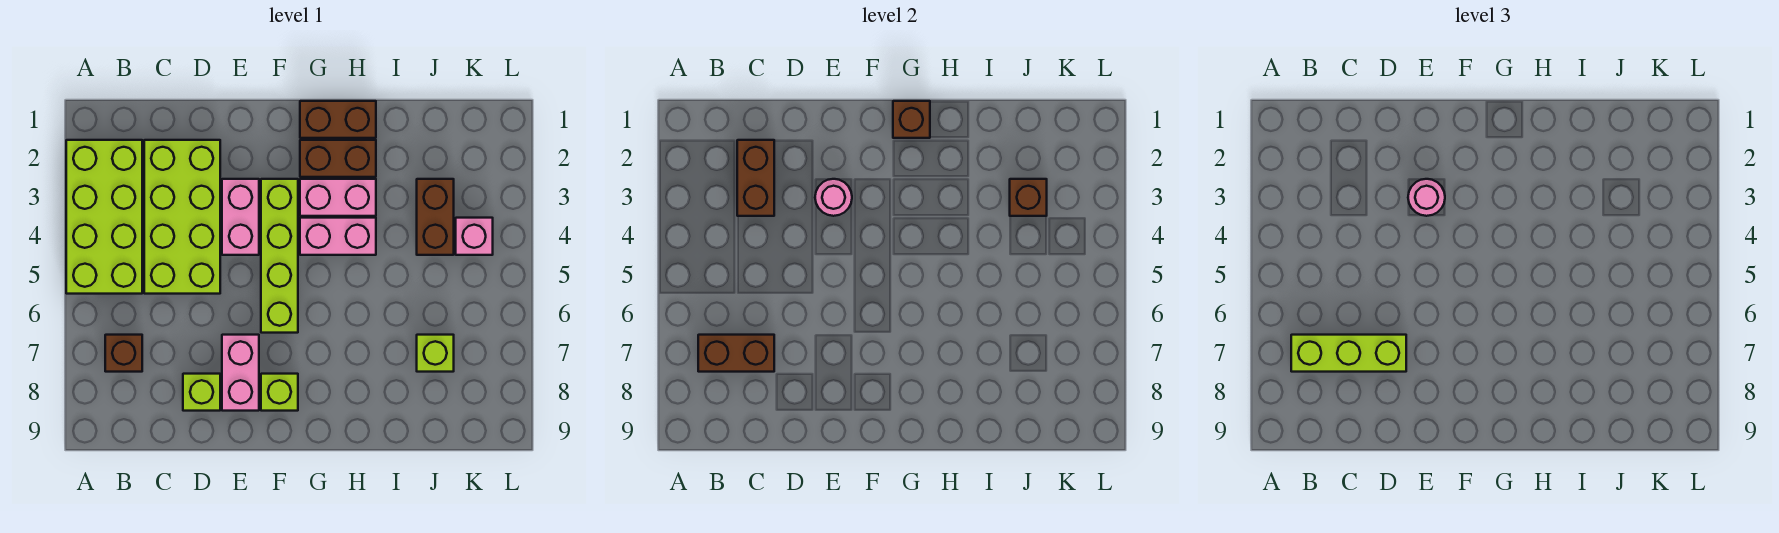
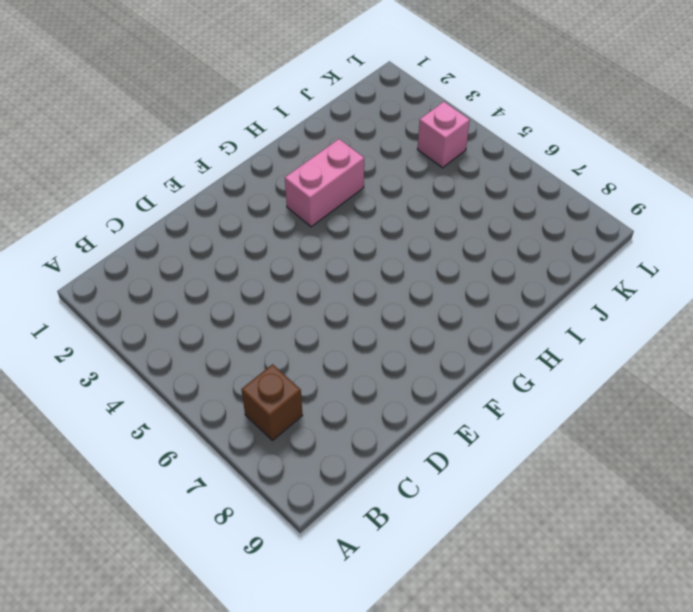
none -> lime 2x4 brick [66,140,142,294]
none -> lime 2x4 brick [144,140,220,294]
none -> lime 1x1 brick [183,374,220,411]

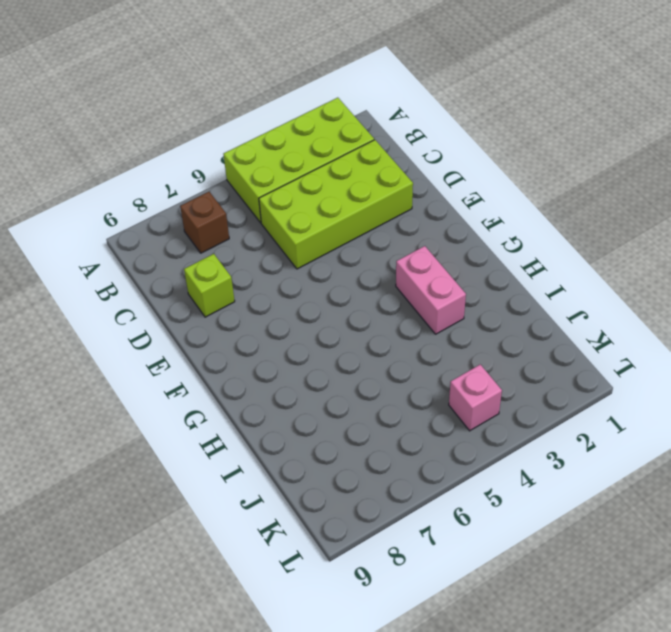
none -> pink 1x2 brick [222,179,259,255]
none -> pink 1x2 brick [222,335,259,411]
none -> lime 1x4 brick [261,179,298,333]

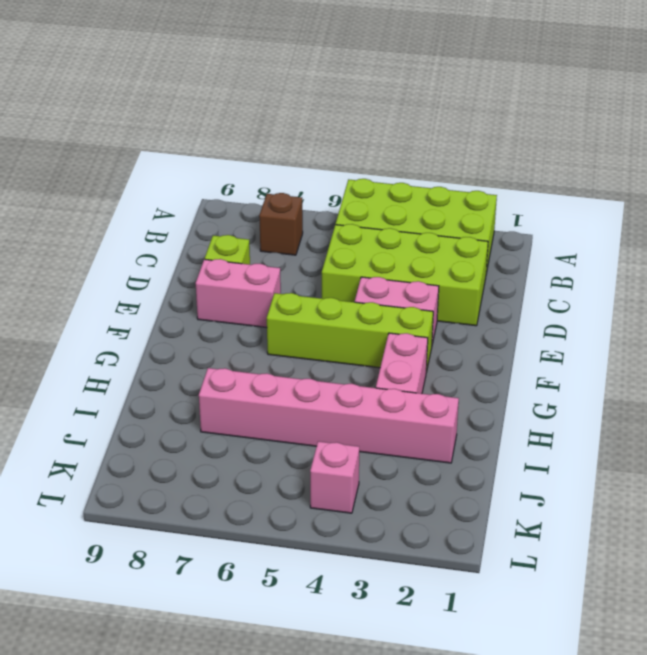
pink 1x6 brick [199,368,459,463] -> none
none -> lime 1x1 brick [261,374,298,411]
none -> brown 1x2 brick [300,101,376,138]
none -> brown 1x2 brick [300,140,376,177]

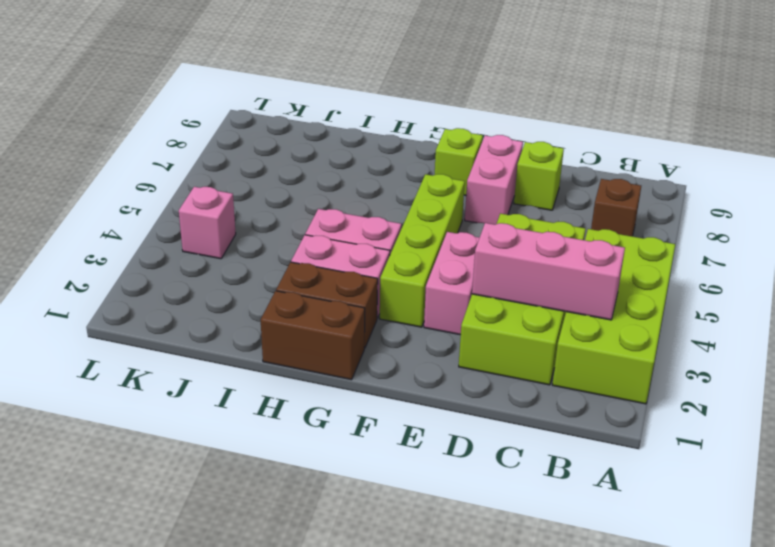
pink 1x3 brick [472,223,625,320] -> brown 1x2 brick [737,140,774,216]
none -> brown 1x2 brick [417,179,454,255]
none -> lime 1x1 brick [417,335,454,372]
none -> brown 1x2 brick [698,335,774,372]

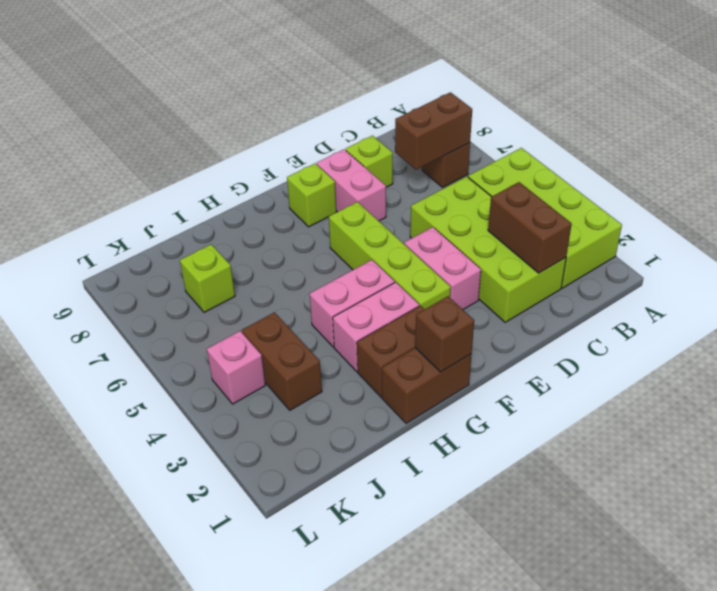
none -> pink 1x1 round brick [815,179,852,216]
none -> brown 1x1 brick [1010,179,1047,216]
none -> lime 1x3 brick [1291,335,1406,372]

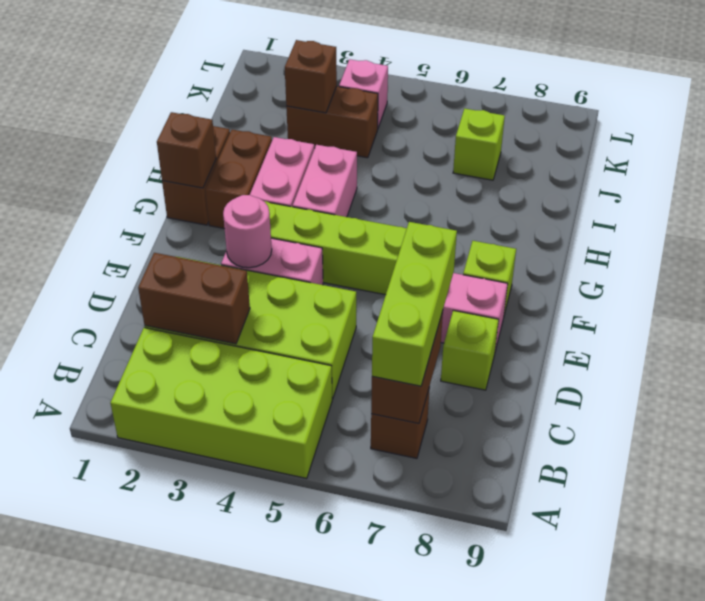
none -> pink 1x1 round brick [1408,179,1445,216]

